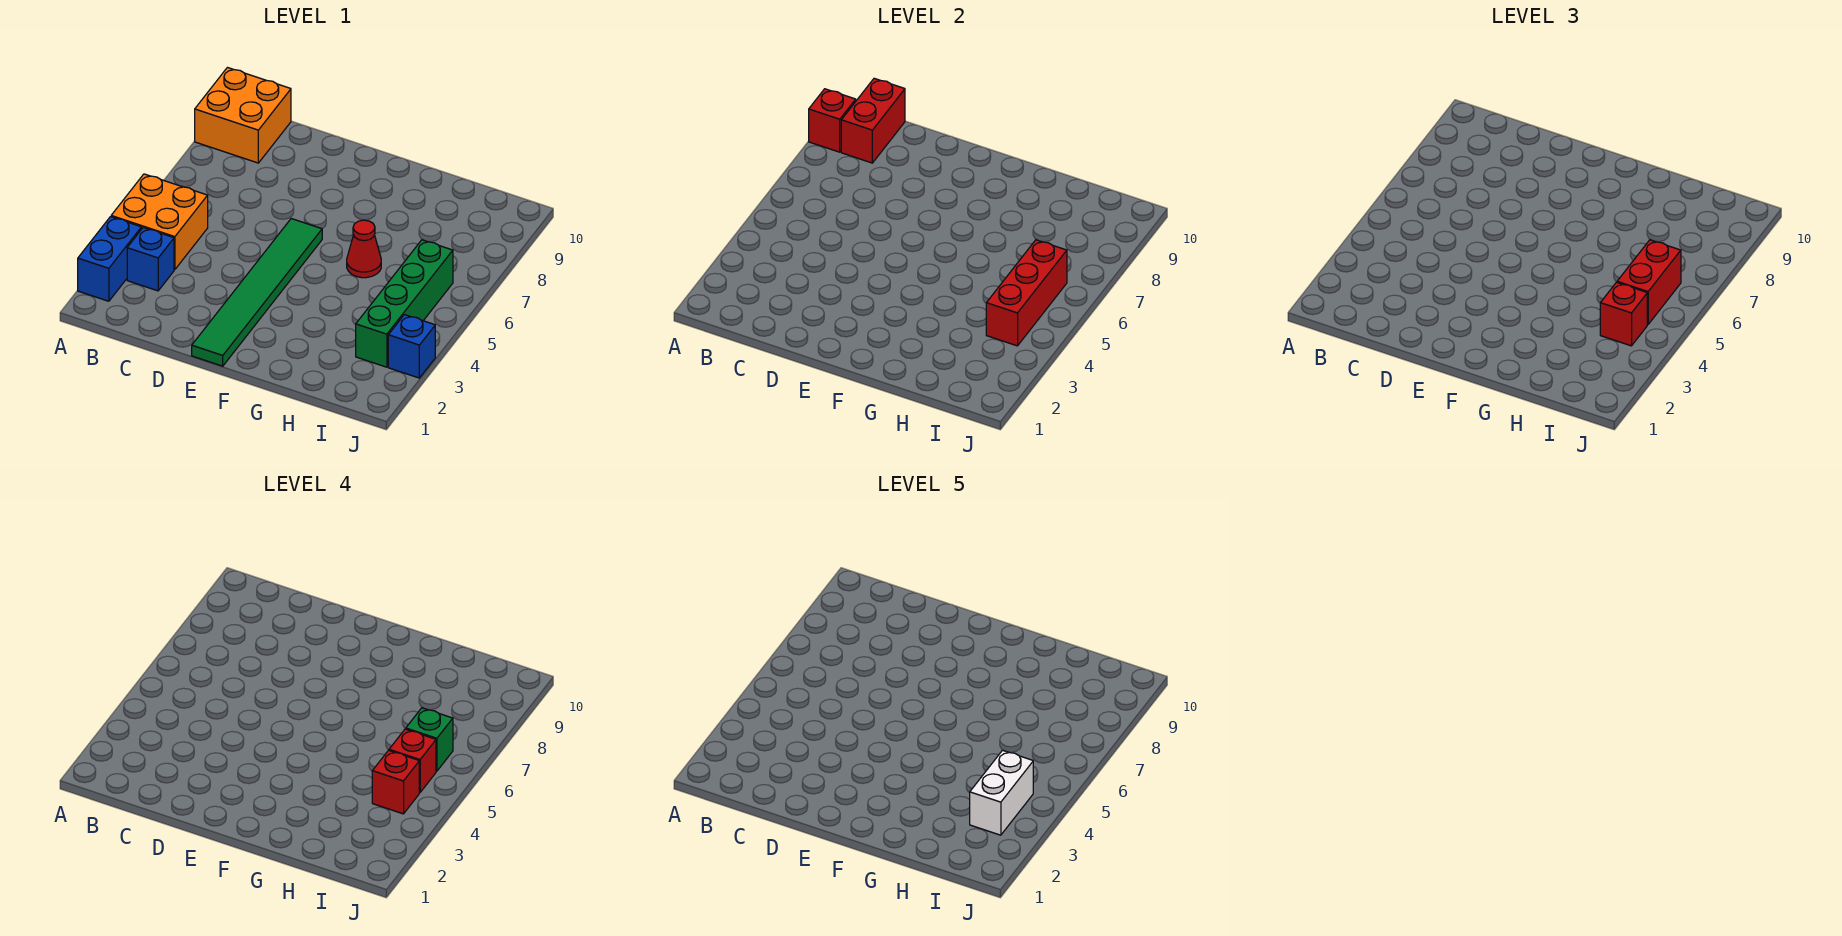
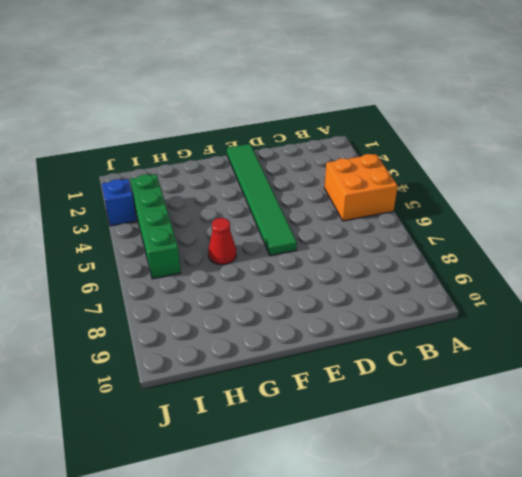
none -> blue 1x2 brick [78,217,142,301]
none -> orange 2x2 brick [195,68,291,163]
none -> blue 1x1 brick [127,228,174,291]

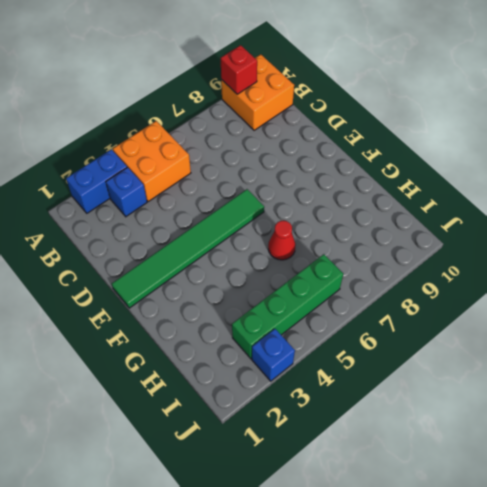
none -> red 1x2 brick [841,78,905,163]
none -> red 1x3 brick [986,240,1067,346]
none -> red 1x1 brick [1600,282,1647,346]

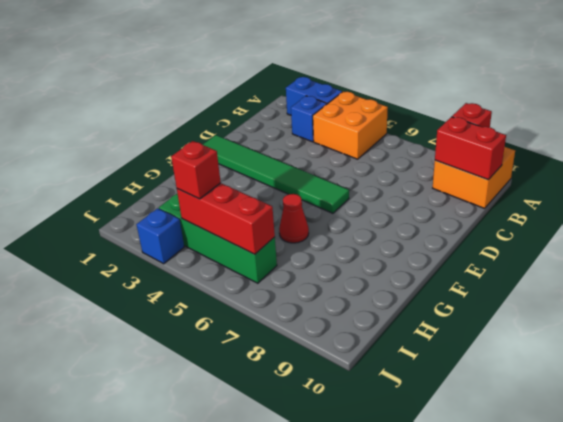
none -> red 1x2 brick [1617,240,1681,324]
none -> red 1x1 brick [372,750,419,814]
none -> red 1x1 brick [389,729,436,792]

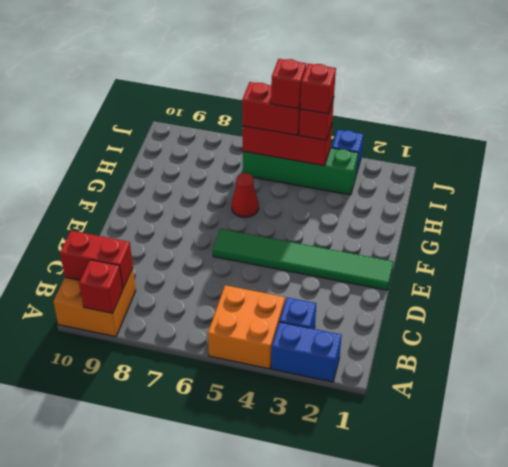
none -> green 1x1 brick [406,708,453,771]
none -> white 1x2 brick [970,750,1033,835]

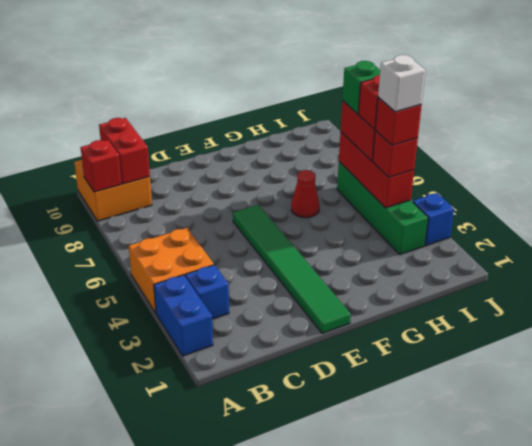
white 1x1 brick [378,55,426,112] -> white 1x2 brick [970,750,1033,835]

